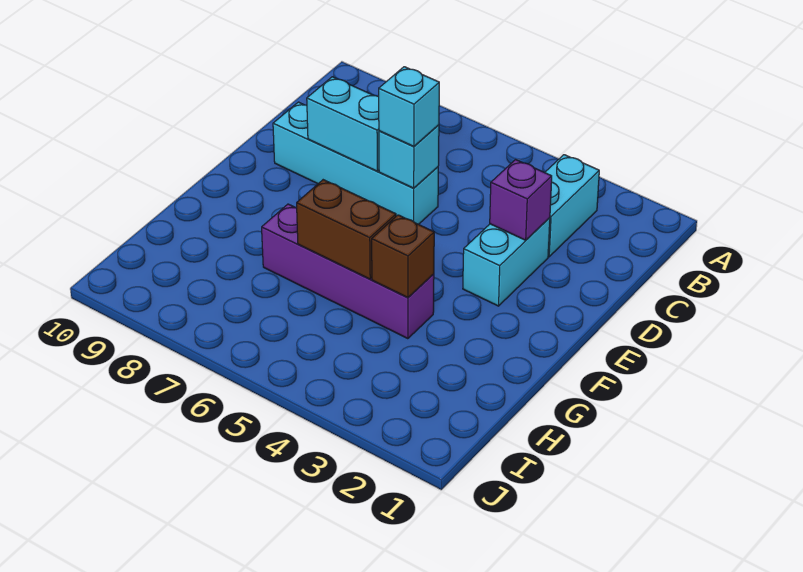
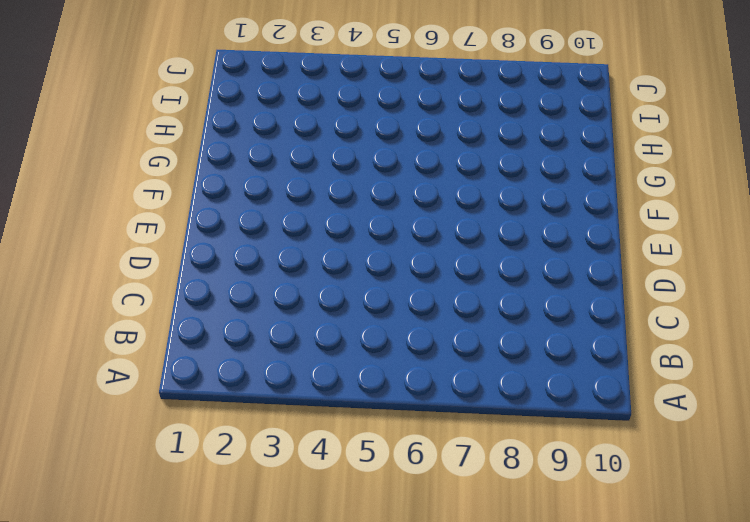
none -> cyan 1x2 brick [545,155,599,257]
none -> cyan 1x2 brick [463,218,550,306]

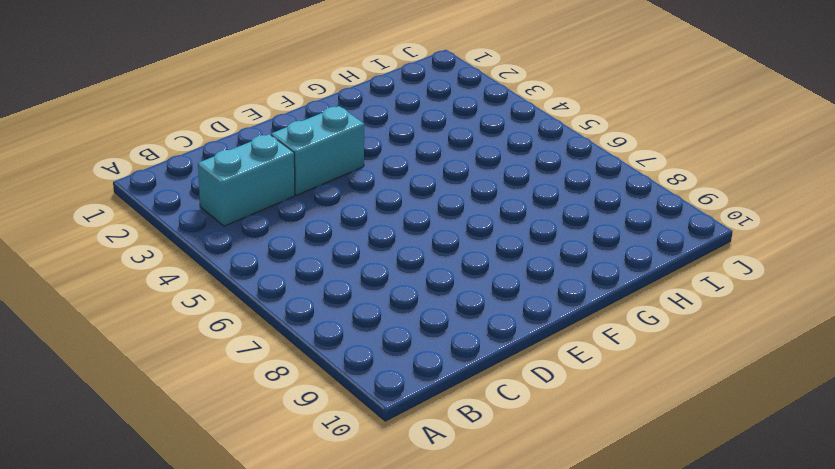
none -> cyan 1x4 brick [273,102,438,224]
none -> purple 1x4 brick [262,204,434,339]

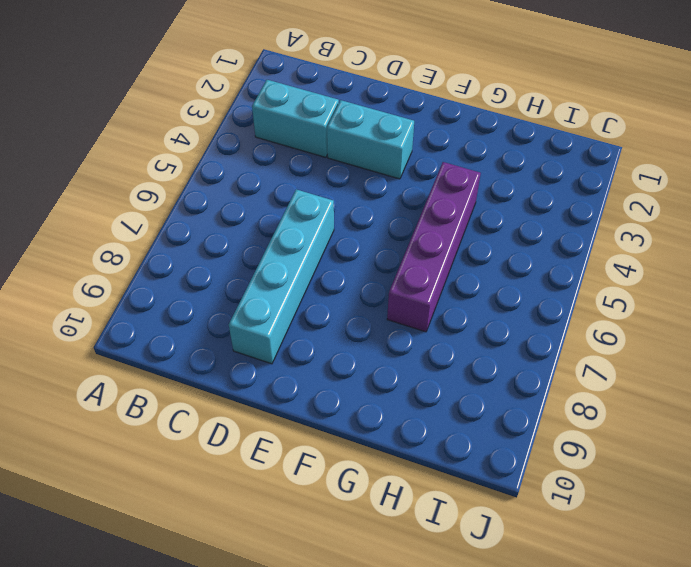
none -> purple 1x1 brick [490,160,552,240]
none -> cyan 1x1 brick [379,125,439,188]

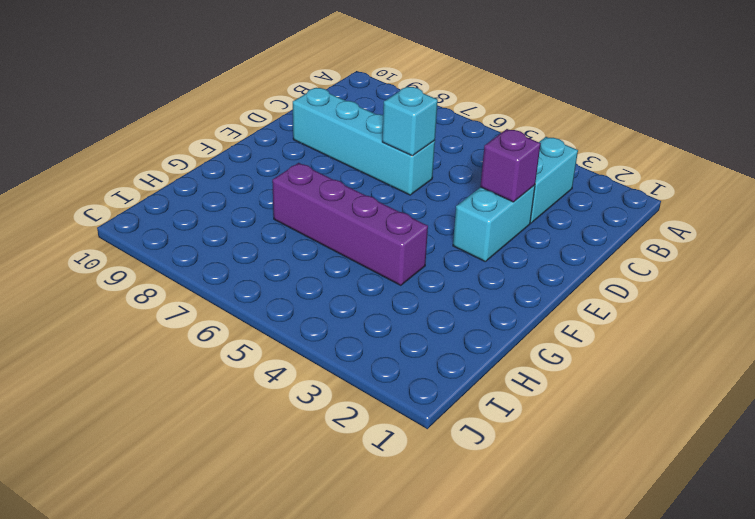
none -> cyan 1x2 brick [307,77,379,171]
none -> brown 1x1 brick [372,215,434,297]

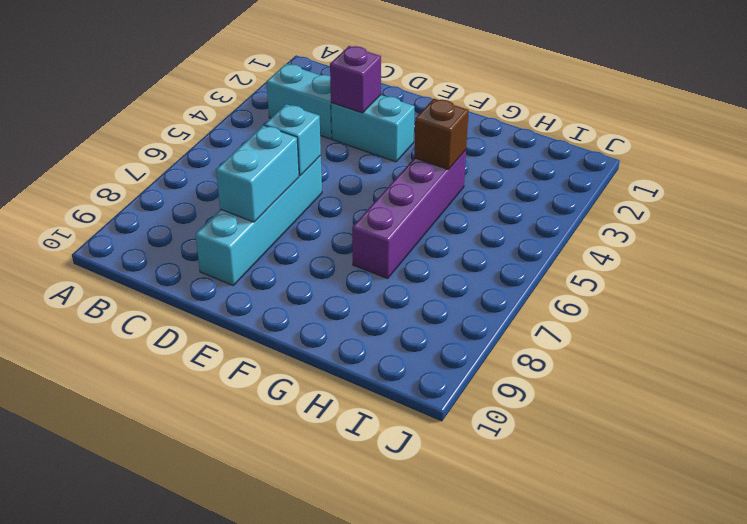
none -> brown 1x2 brick [297,180,396,279]
none -> cyan 1x1 brick [379,67,439,146]

